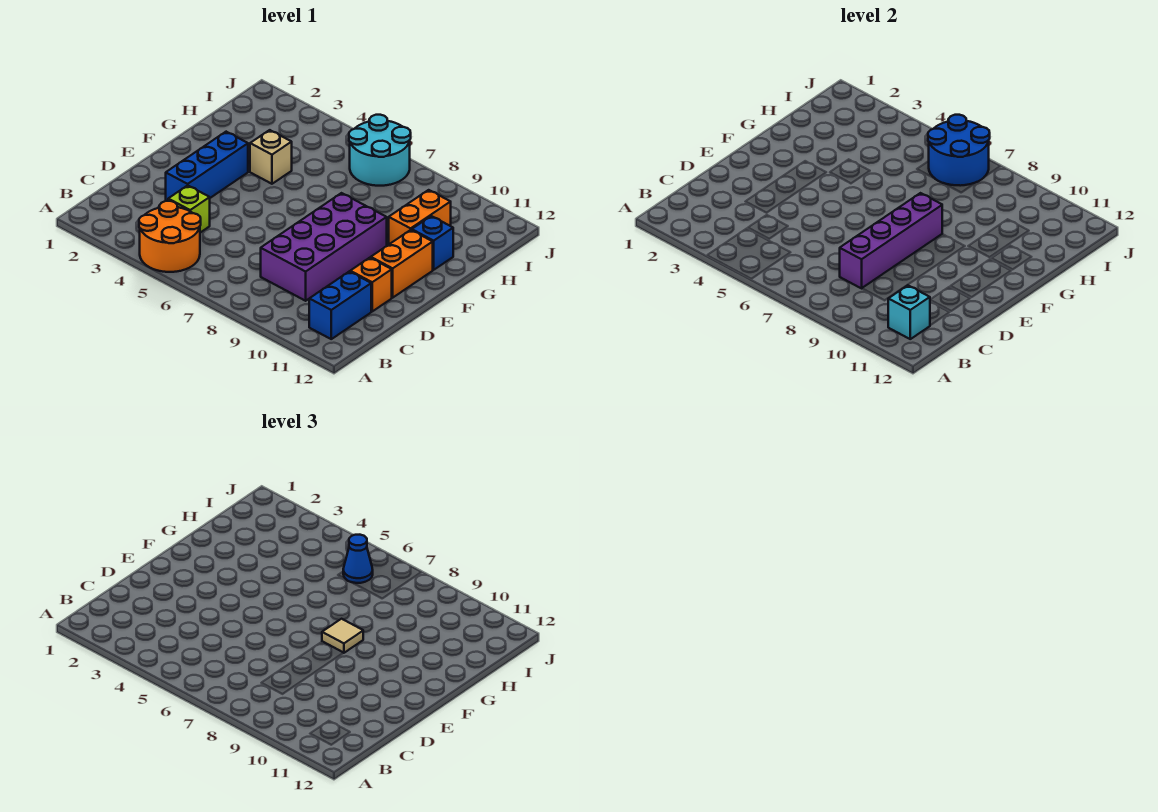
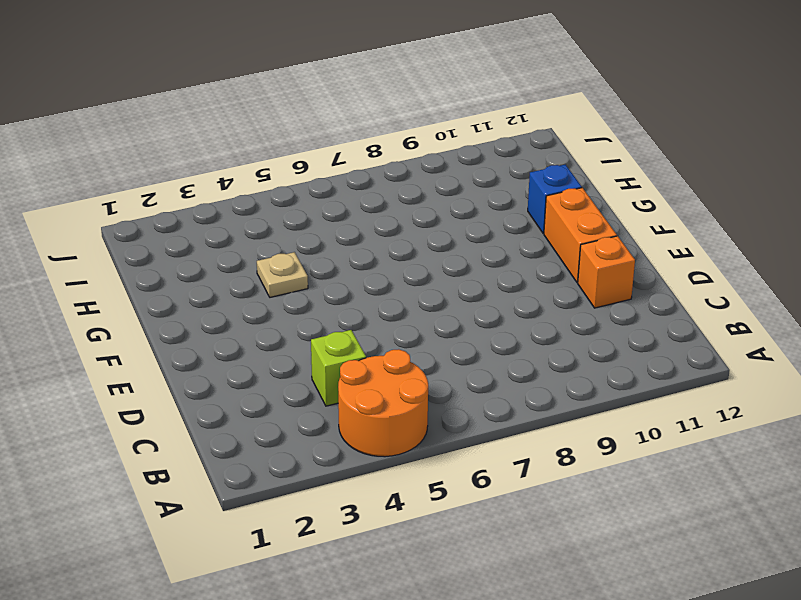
tan 1x1 plate [257,252,308,297] -> tan 1x1 brick [250,130,292,184]
none -> blue 1x2 brick [309,271,371,339]
none -> purple 2x4 brick [261,193,387,301]
none -> blue 1x3 brick [166,132,248,201]

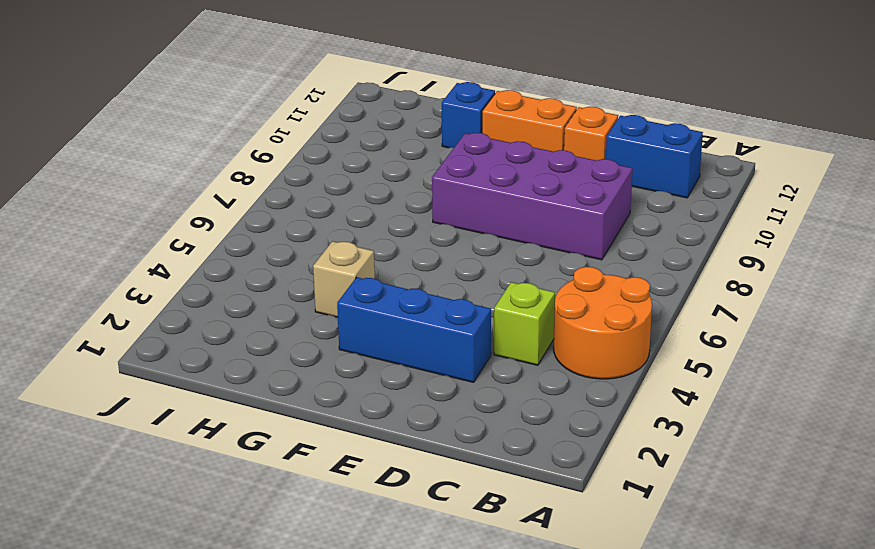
none -> orange 1x2 brick [389,190,451,244]
none -> cyan 2x2 round brick [349,115,411,186]
none -> cyan 1x1 brick [888,285,930,339]

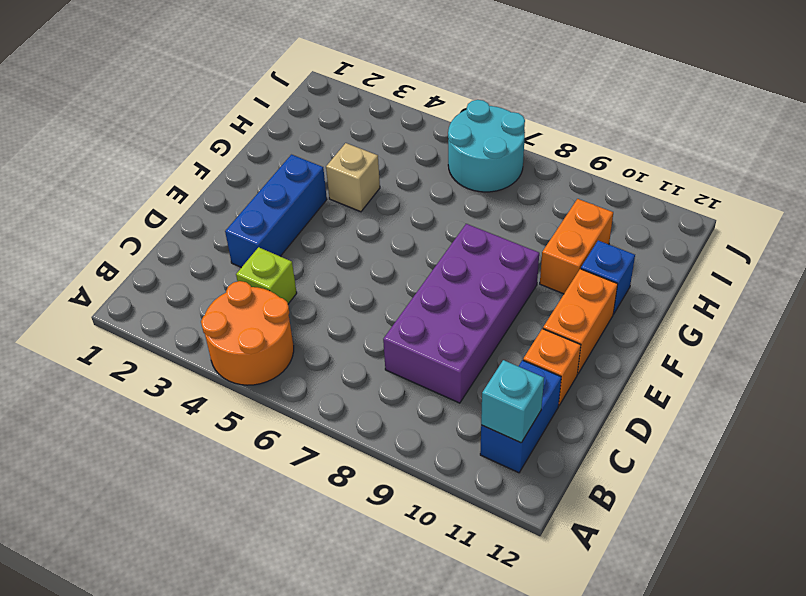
none -> purple 1x4 brick [840,193,942,288]
none -> blue 2x2 round brick [928,115,990,186]
none -> tan 1x1 tile [322,619,363,653]

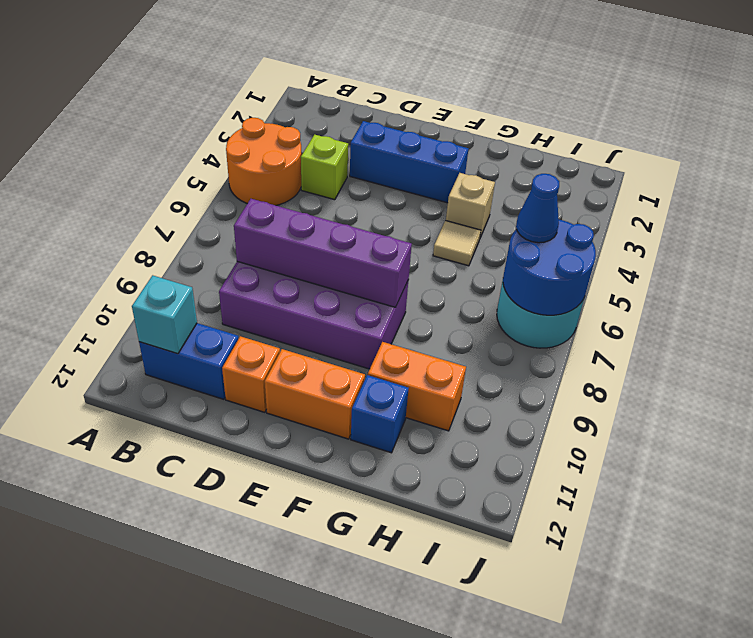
tan 1x1 tile [433,220,481,266] -> tan 1x1 tile moved to [322,619,363,653]

